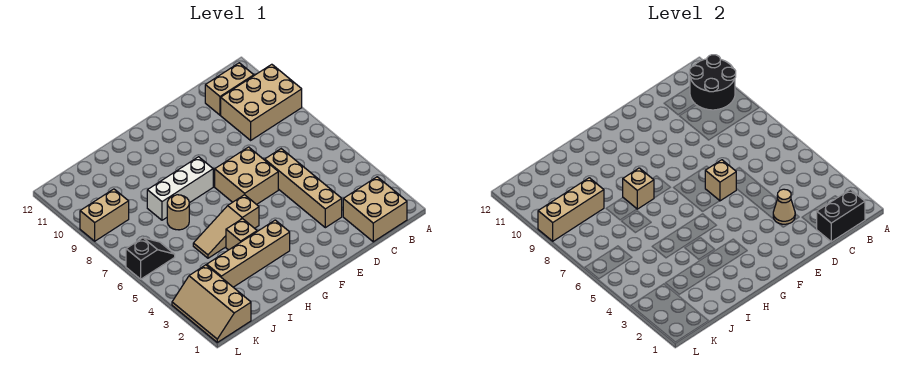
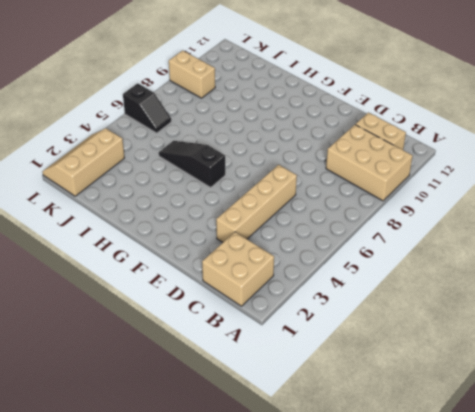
black 1x3 slope [159,141,225,187] -> tan 1x3 slope [193,195,259,258]
none -> tan 2x2 brick [215,147,278,205]
none -> tan 1x4 brick [207,220,290,287]
none -> white 1x3 brick [147,157,213,220]

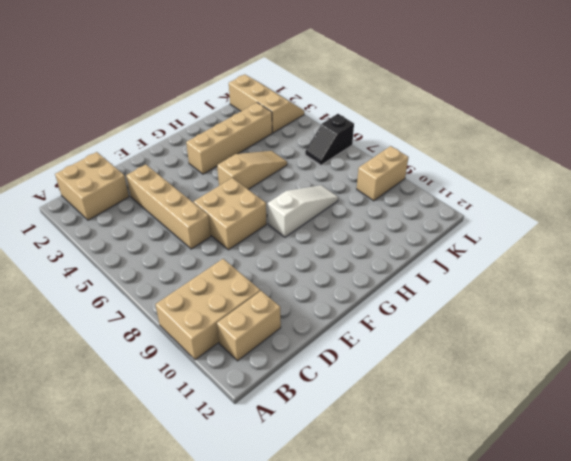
white 1x3 slope [268,185,338,237] -> white 1x3 brick [147,157,213,220]
none -> tan 1x1 brick [226,219,257,250]
none -> tan 1x1 round brick [167,195,189,230]
none -> black 2x2 round brick [689,55,736,110]

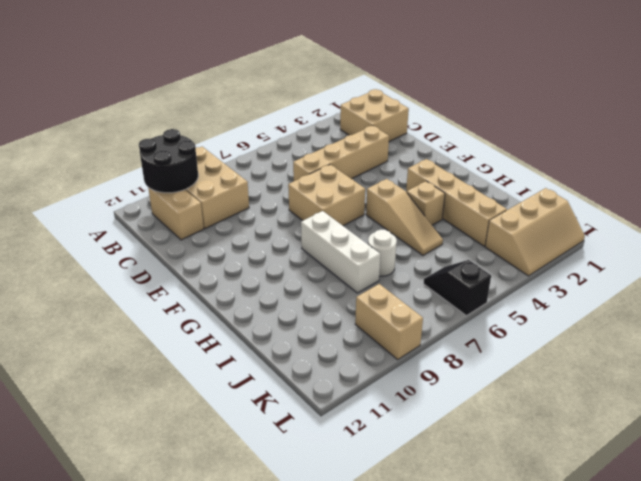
white 1x1 round brick [368,230,397,276] -> tan 1x1 round brick [167,195,189,230]
none -> black 1x2 brick [817,190,865,242]
none -> tan 1x1 cone [773,189,795,224]
none -> tan 1x1 brick [705,160,736,201]

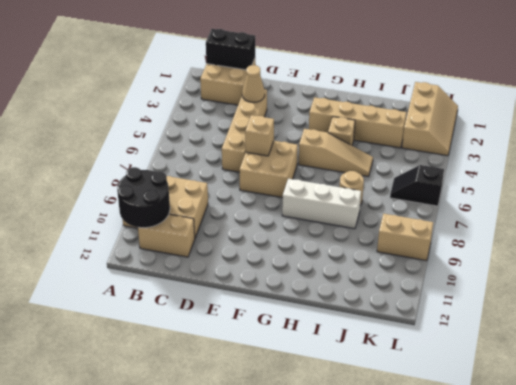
none -> tan 1x1 brick [623,168,654,209]
none -> tan 1x3 brick [538,178,604,241]

